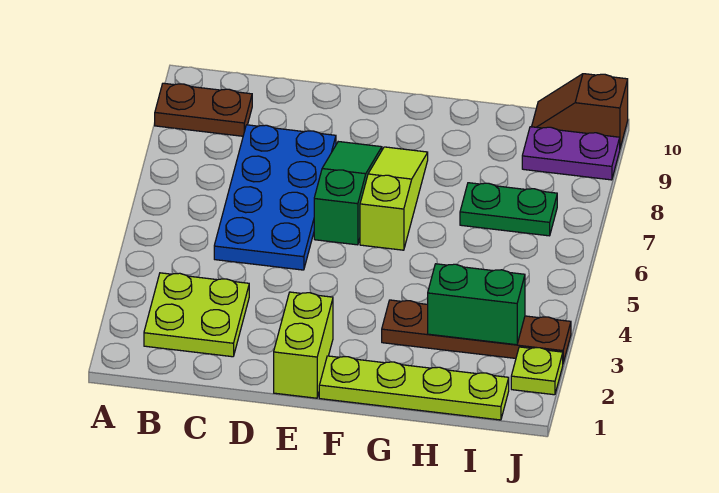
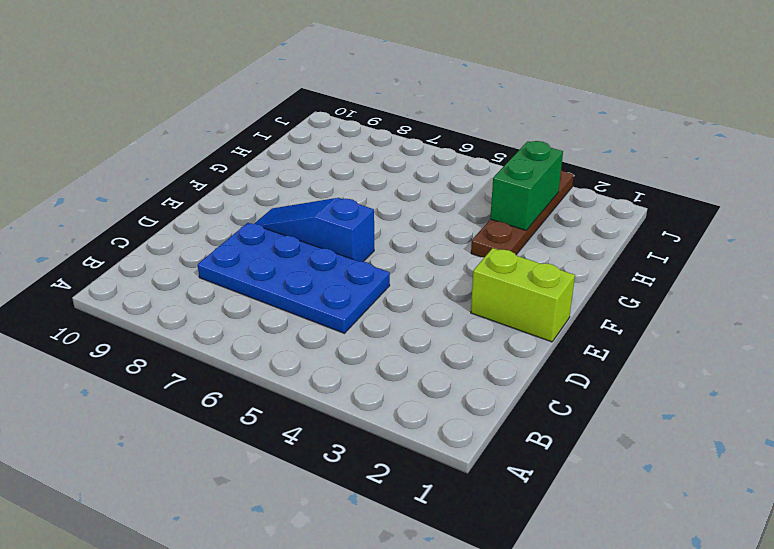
blue 1x3 slope [254,198,374,262] -> green 1x3 slope [314,142,382,245]
none -> brown 1x2 plate [155,83,252,136]
none -> lime 2x2 plate [144,273,249,357]
none -> lime 1x4 plate [319,356,509,420]

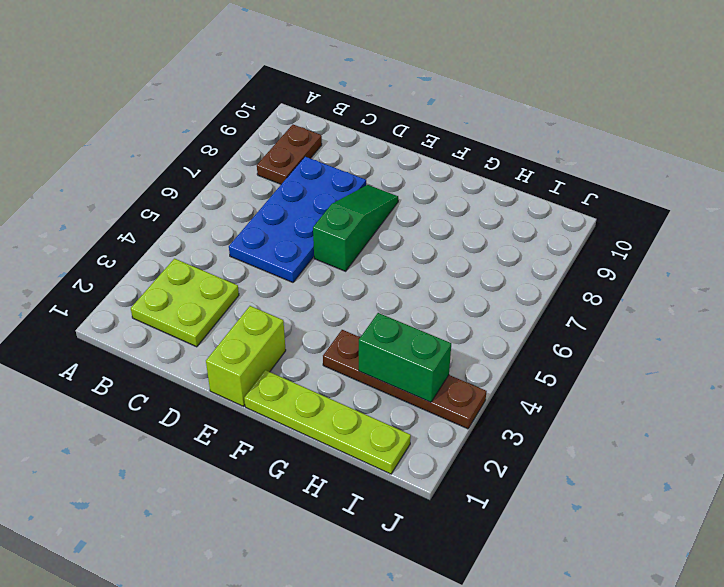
brown 1x2 plate [257,125,322,184] -> brown 1x2 plate turned to [155,83,252,136]
none -> lime 1x3 slope [360,147,428,250]
none -> green 1x2 plate [460,183,557,236]
none -> purple 1x2 plate [522,127,620,180]

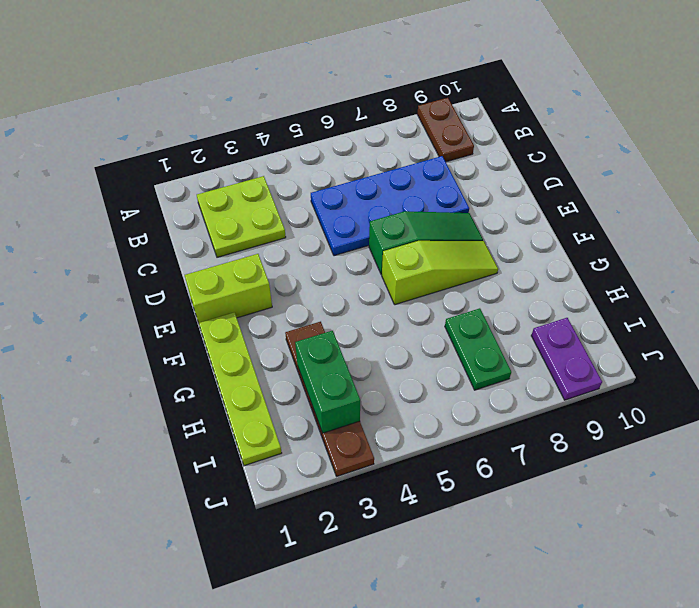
none -> brown 1x2 slope [532,74,628,148]
none -> lime 1x1 plate [511,347,563,395]

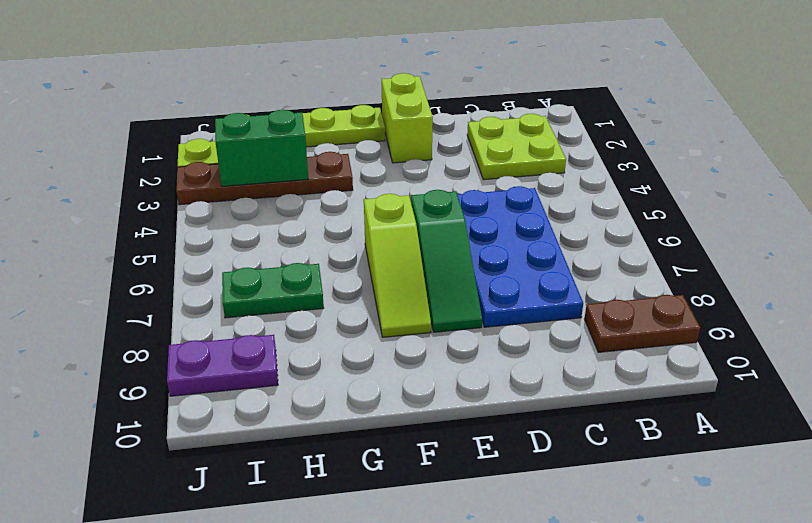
none -> brown 1x2 slope [532,74,628,148]

